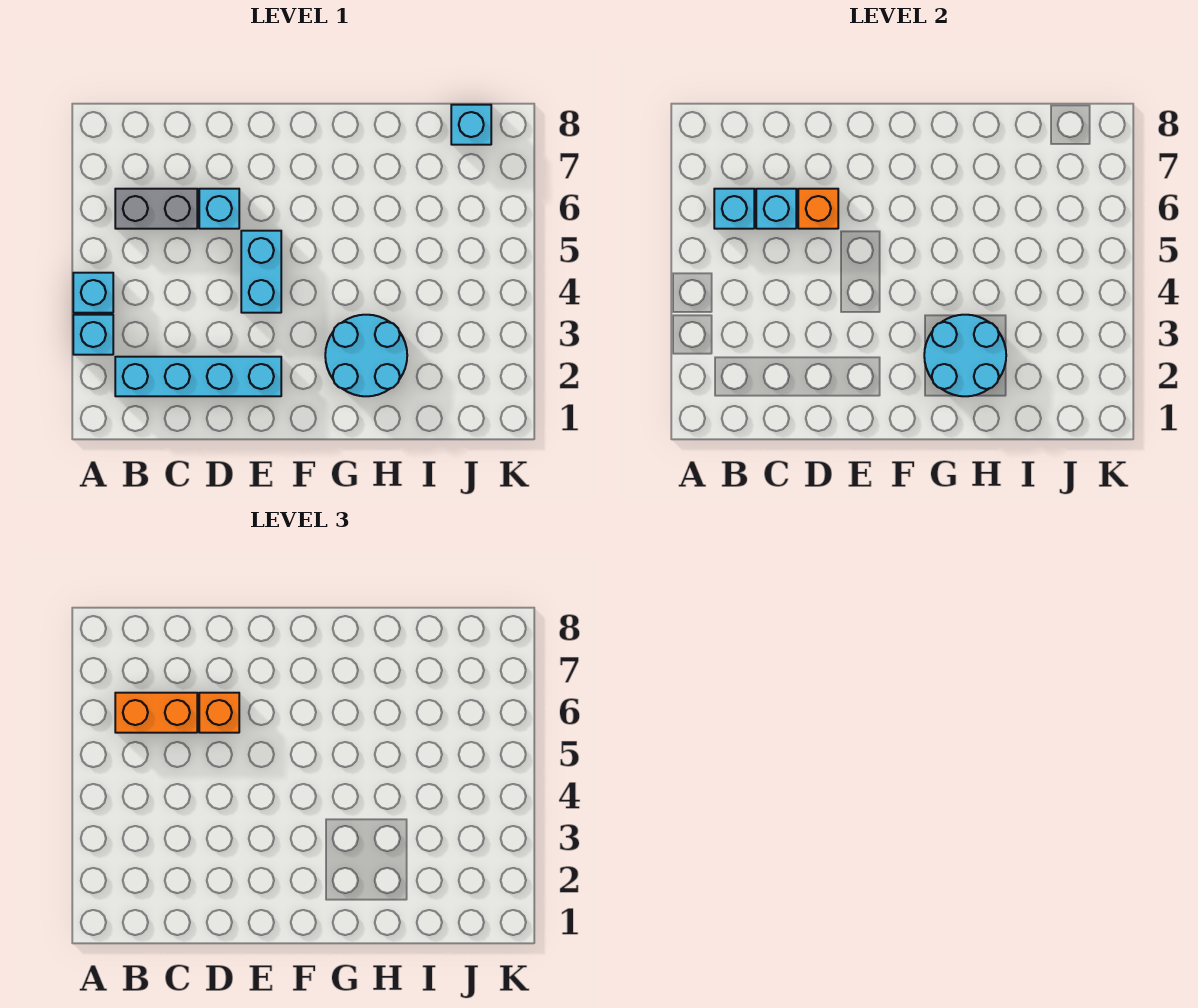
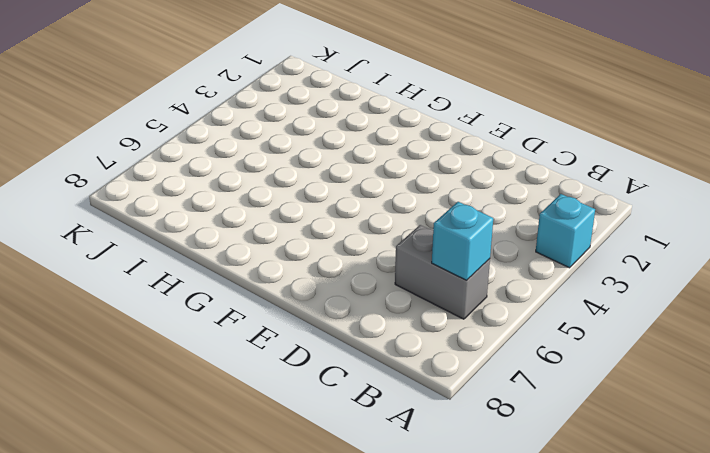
none -> cyan 1x1 brick [73,273,113,313]
none -> cyan 1x4 brick [115,357,281,396]
none -> cyan 1x1 brick [199,189,239,229]

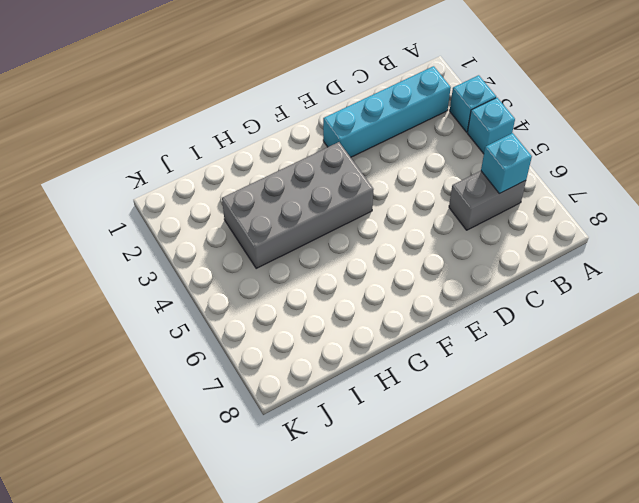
grey 2x4 brick [222,142,374,268] -> cyan 2x2 round brick [325,315,407,396]
none -> cyan 1x1 brick [199,189,239,229]
none -> cyan 1x2 brick [241,231,281,313]
none -> cyan 1x1 brick [451,105,491,145]

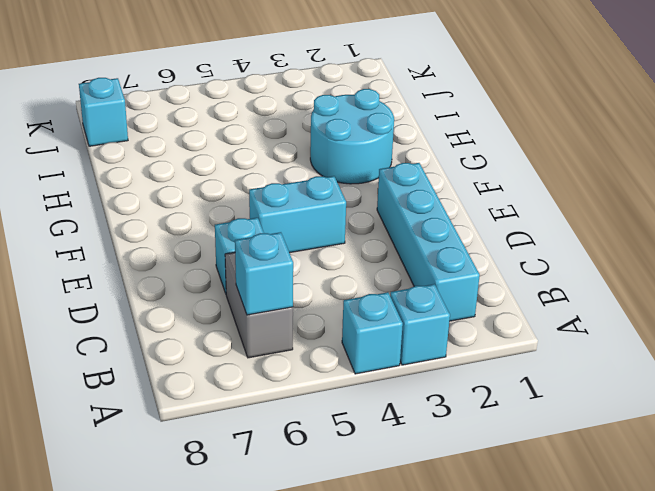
none -> cyan 1x1 brick [756,189,796,229]
none -> orange 1x1 brick [798,189,838,229]
none -> cyan 2x2 round brick [924,315,1006,396]

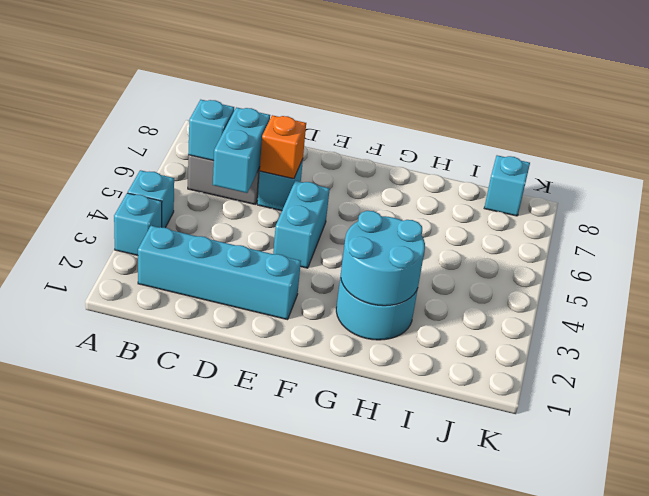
cyan 1x2 brick [213,107,270,193] -> cyan 1x1 brick [756,189,796,229]
none -> orange 1x2 brick [115,693,197,733]
none -> orange 1x1 brick [199,693,239,733]

